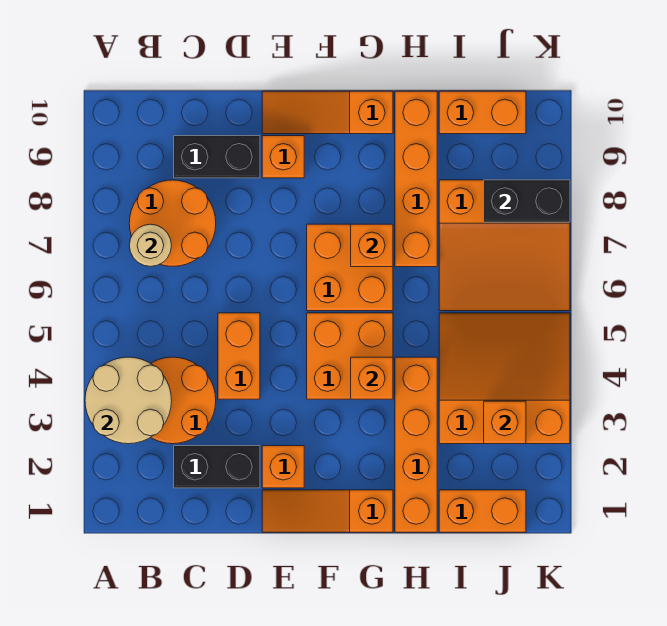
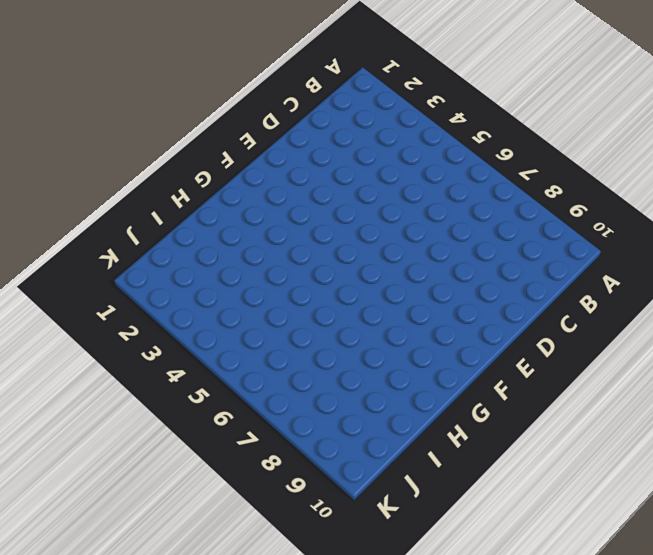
none -> orange 2x2 round brick [151,357,216,444]
none -> orange 2x2 round brick [129,180,216,266]
none -> black 1x2 brick [174,446,260,488]

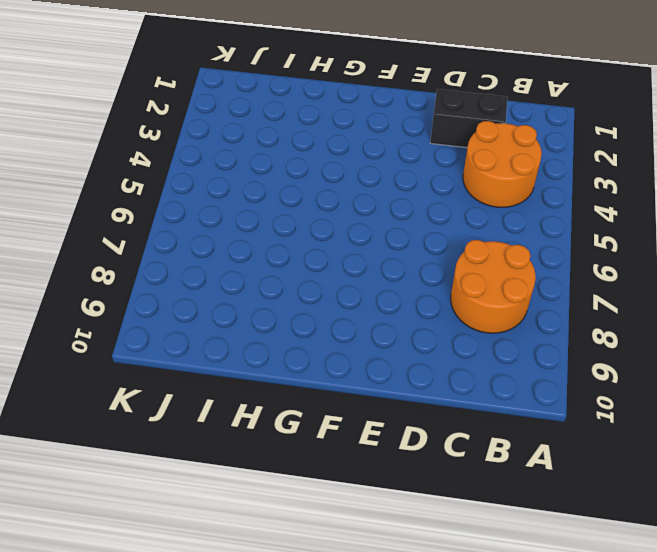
none -> black 1x2 brick [174,136,260,178]
none -> orange 1x2 brick [218,313,260,399]
none -> orange 1x3 slope [262,490,393,532]

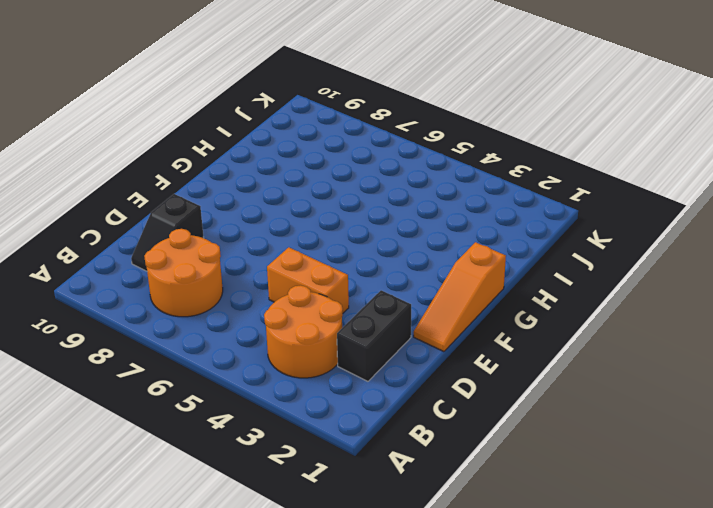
black 1x2 slope [131,194,204,271] -> black 1x2 brick [174,136,260,178]
none -> orange 1x1 brick [262,446,304,488]
none -> orange 1x1 brick [262,136,304,178]
none -> orange 1x3 slope [262,91,393,134]

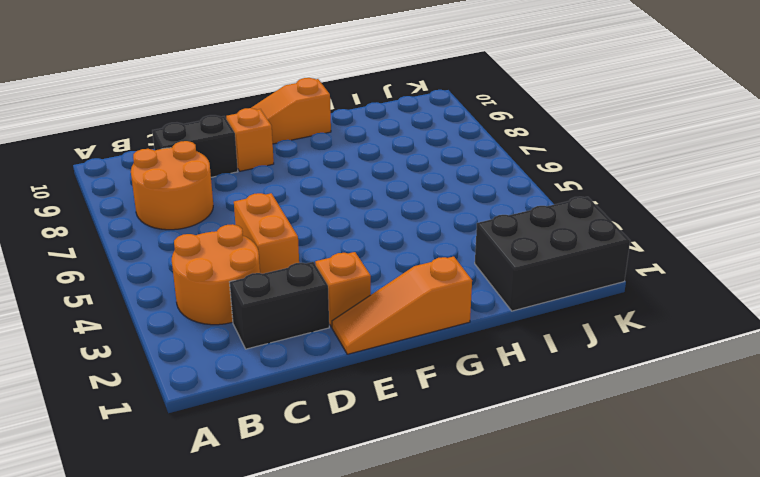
black 2x3 brick [475,197,630,311] -> orange 1x2 brick [439,490,526,532]
none -> orange 2x2 brick [307,313,393,399]
none -> orange 2x2 brick [307,224,393,311]
none -> orange 1x4 brick [395,357,437,532]

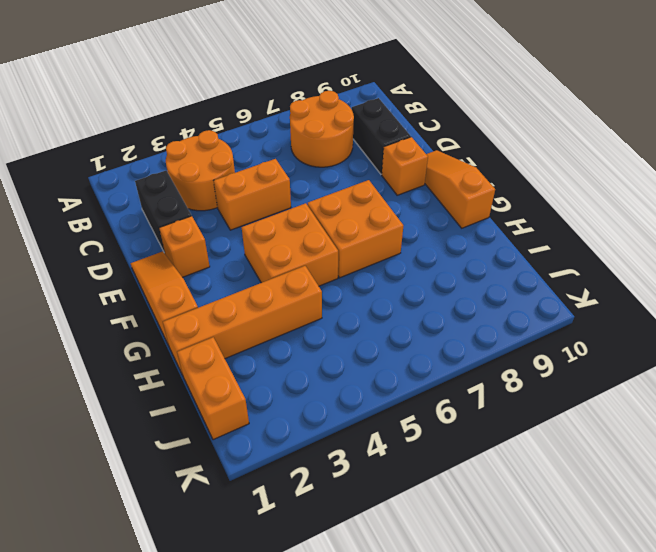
none -> orange 1x4 brick [395,91,437,267]
none -> orange 3x3 slope [439,313,570,444]
none -> orange 3x3 slope [439,180,570,311]

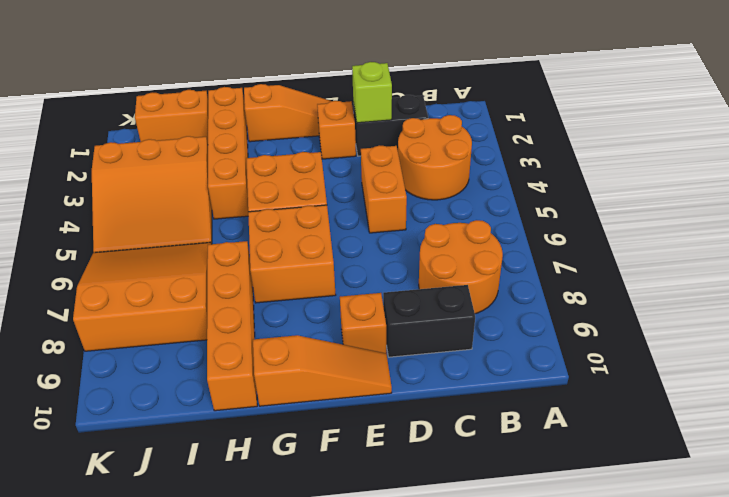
lime 1x1 brick [352,62,392,123] -> none
none -> orange 1x2 brick [439,91,526,134]
none -> tan 2x2 round brick [85,357,172,444]
none -> tan 1x1 round brick [129,224,172,266]

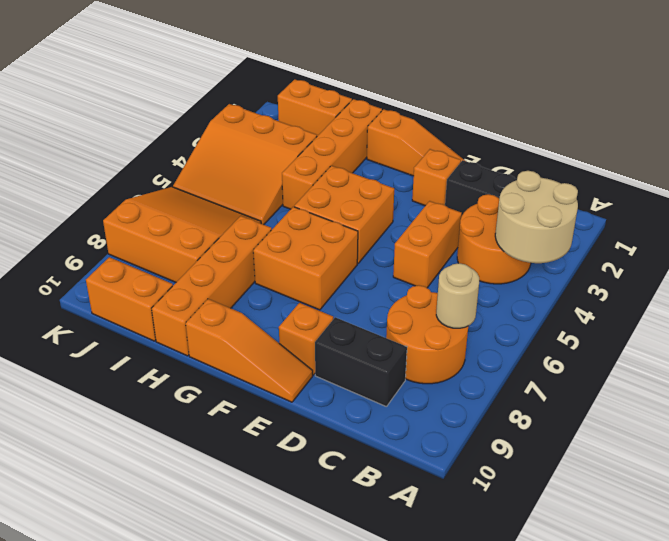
none -> orange 1x1 brick [351,357,393,399]
none -> orange 1x1 brick [351,224,393,267]
none -> orange 1x1 brick [484,401,526,444]

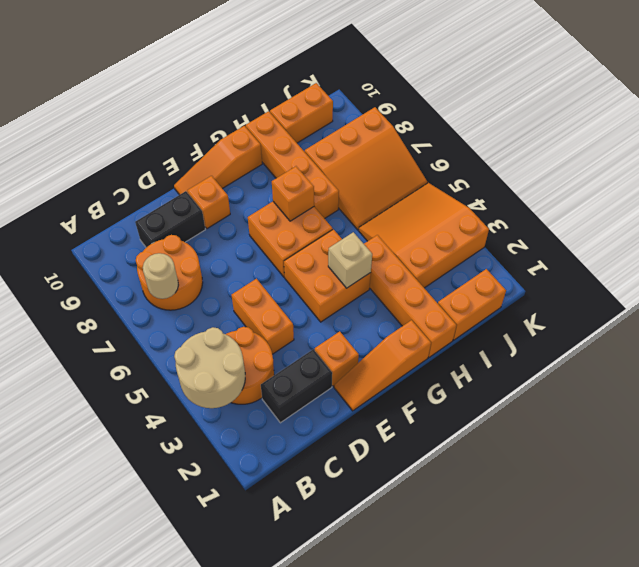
tan 1x1 brick [328,232,372,288] -> orange 1x1 brick [351,357,393,399]
none -> orange 1x1 brick [484,401,526,444]
none -> black 1x2 brick [484,180,570,222]

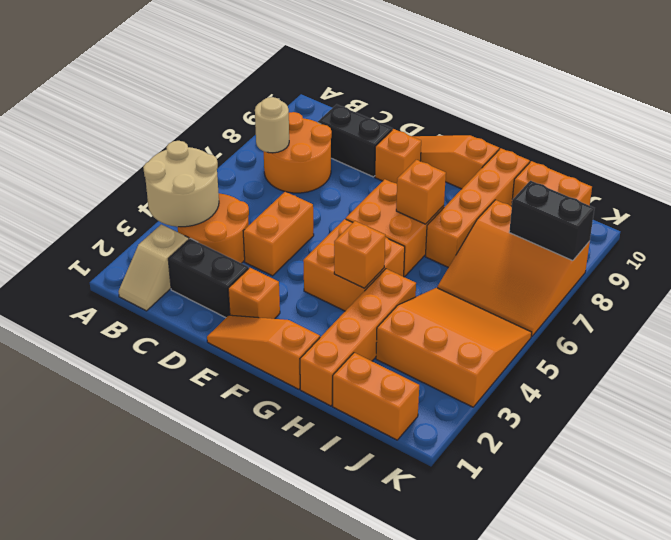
tan 1x2 slope [118,224,189,311] -> none
none -> orange 1x1 brick [484,401,526,444]

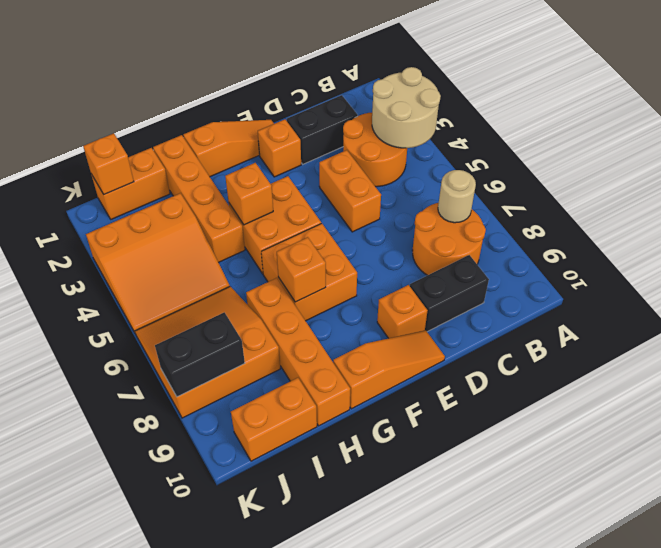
orange 1x1 brick [83,133,134,194] -> orange 1x1 brick moved to [484,401,526,444]

